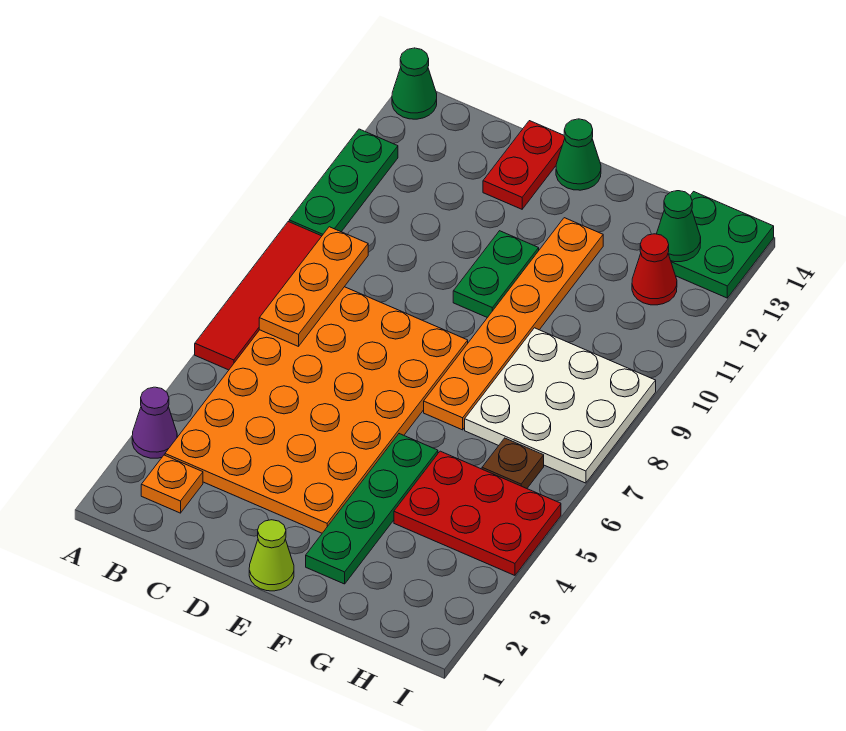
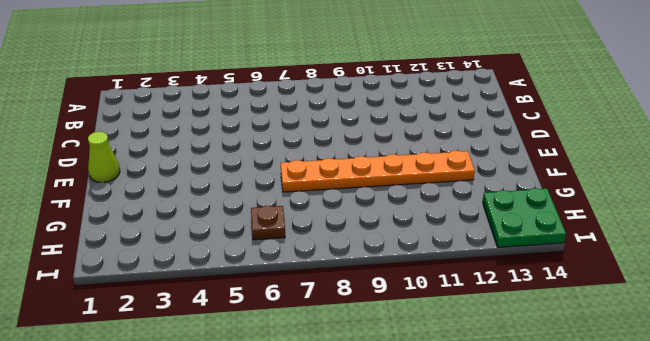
none -> purple 1x1 cone [132,387,177,458]
none -> red 1x4 tile [195,222,322,370]
none -> green 1x3 plate [289,129,398,236]

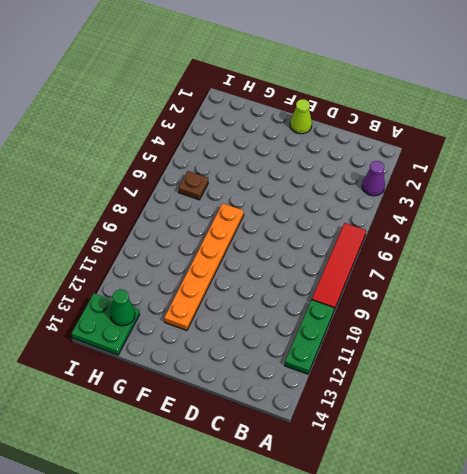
none -> green 1x1 cone [392,48,437,119]
none -> orange 1x1 plate [141,455,203,513]
none -> orange 4x6 plate [165,287,468,533]

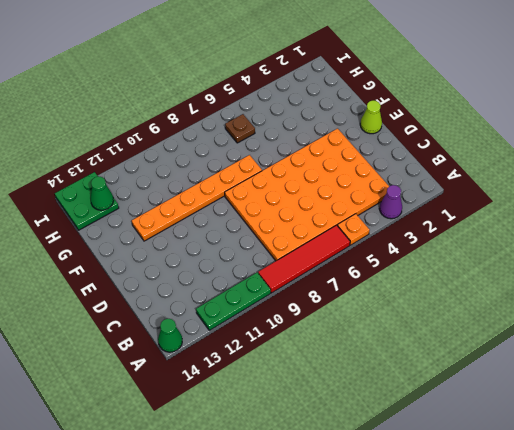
orange 1x1 plate [337,214,370,245] -> orange 1x1 plate moved to [141,455,203,513]
none -> red 1x2 plate [483,121,565,209]
none -> green 1x2 plate [453,231,539,318]
none -> green 1x1 cone [556,119,601,190]

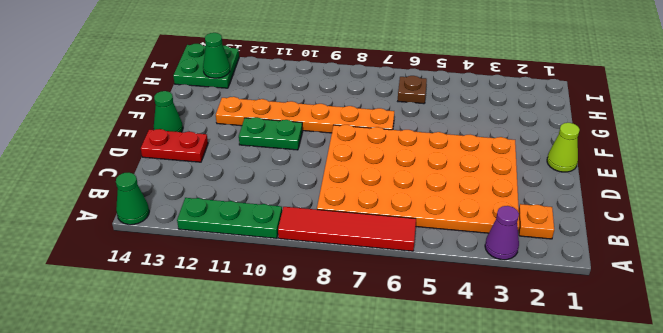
none -> green 1x4 plate [306,434,438,584]
none -> red 2x3 plate [394,451,561,575]
none -> white 3x3 plate [465,328,656,483]

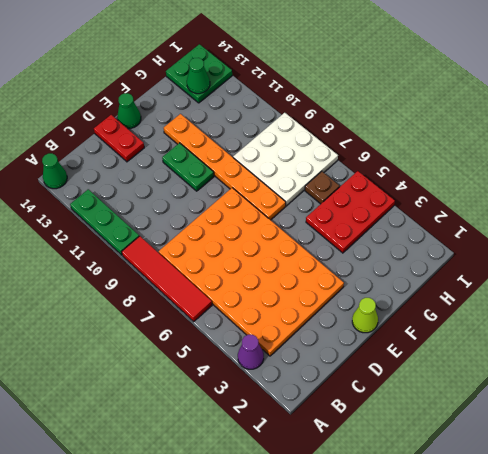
none -> orange 1x1 plate [141,455,203,513]
none -> green 1x4 plate [306,434,438,584]
none -> red 1x1 cone [632,234,677,305]

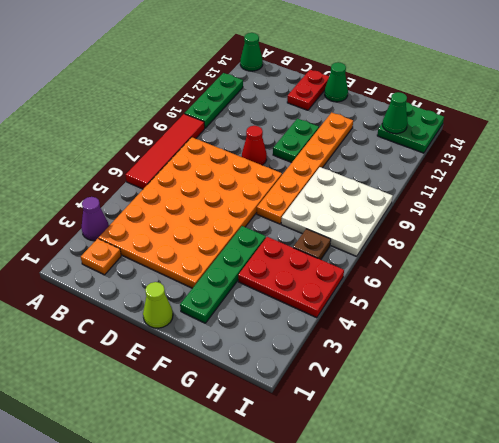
red 1x1 cone [242,126,267,165] -> red 1x1 cone moved to [632,234,677,305]
none -> orange 1x3 plate [259,227,368,346]

